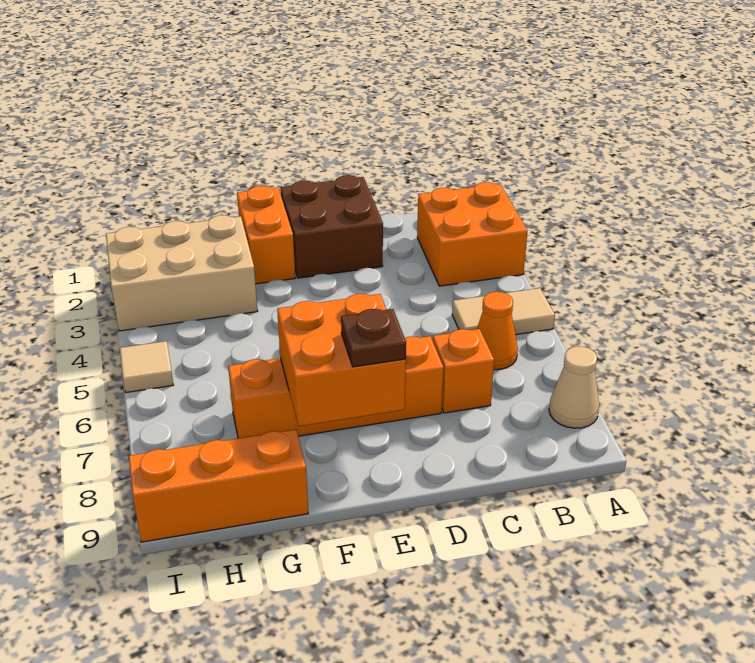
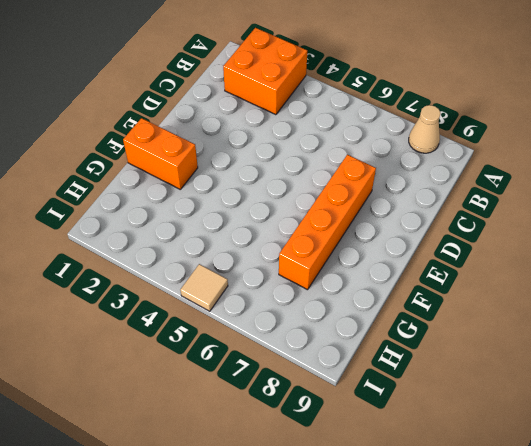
none -> tan 1x2 tile [452,288,555,335]
none -> orange 1x1 cone [477,292,518,370]
none -> orange 1x1 brick [432,329,494,413]

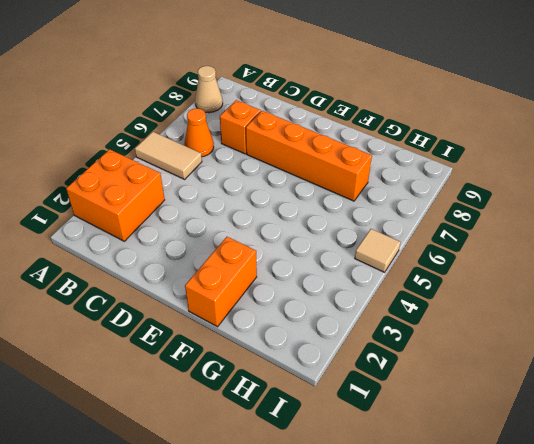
none -> brown 2x2 brick [280,175,383,278]
none -> tan 2x3 brick [106,215,258,331]
none -> orange 1x3 brick [129,429,308,542]

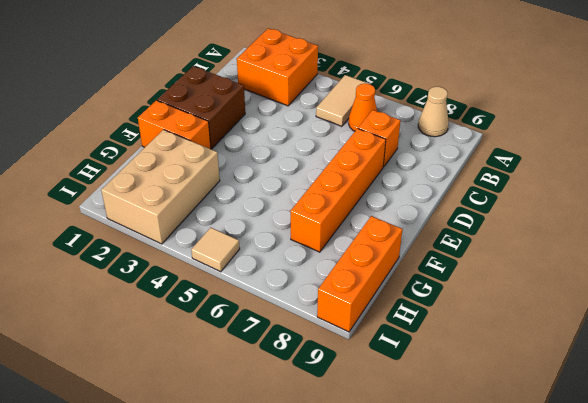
none -> orange 2x2 brick [277,294,406,426]
none -> brown 1x1 plate [341,309,406,367]

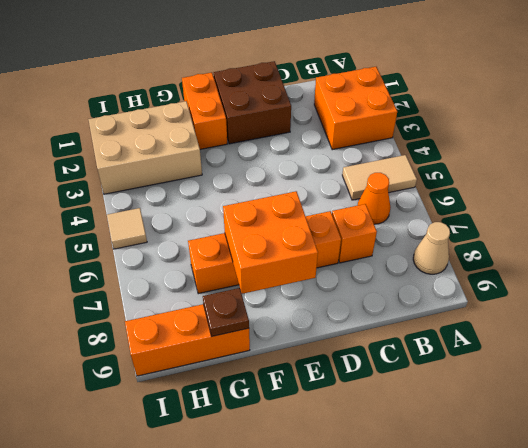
brown 1x1 plate [203,288,249,336] -> brown 1x1 plate moved to [341,309,406,367]

